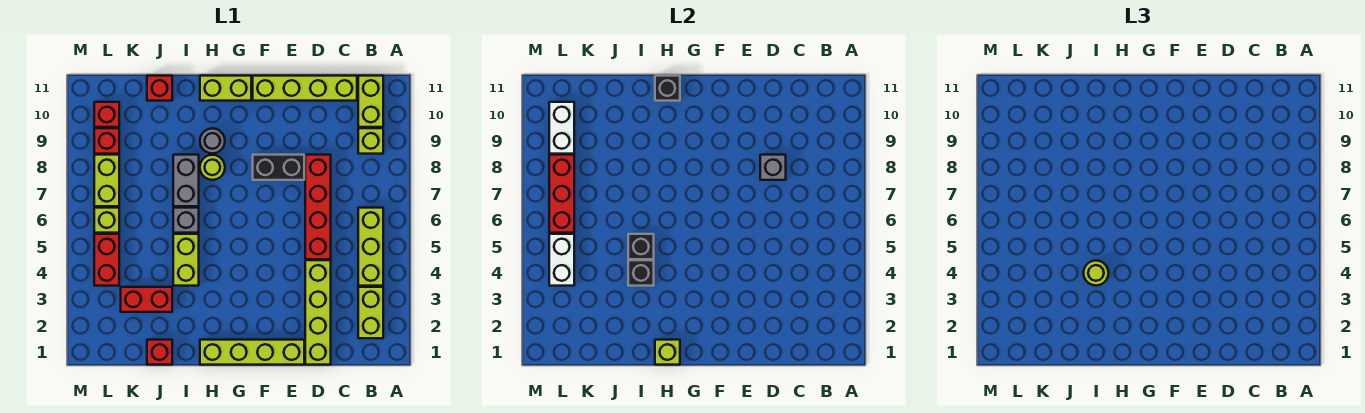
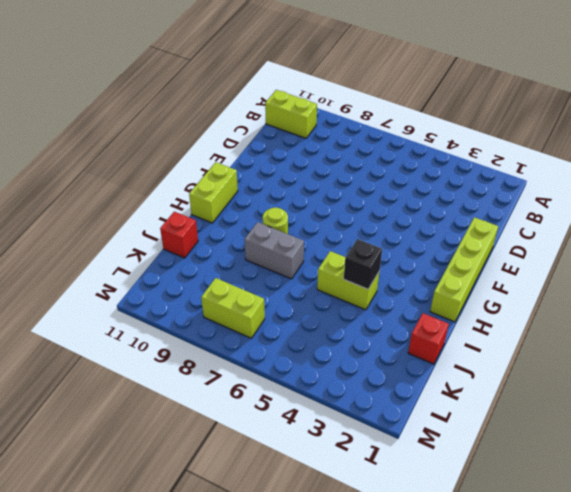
none -> lime 1x2 brick [358,287,383,338]
none -> lime 1x3 brick [358,208,383,286]
none -> lime 1x1 brick [358,128,383,154]
none -> lime 1x4 brick [253,76,357,101]

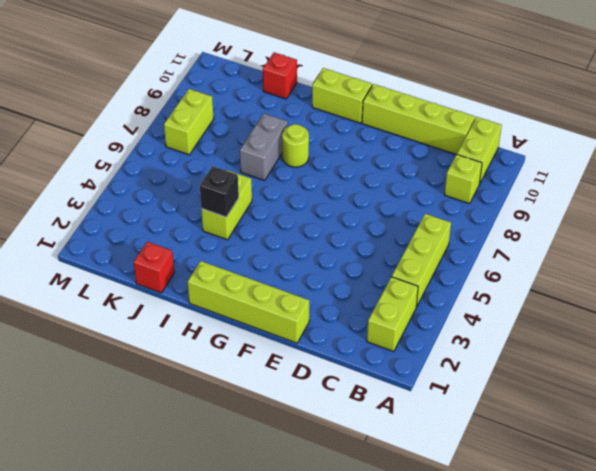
none -> lime 1x4 brick [305,260,331,365]
none -> red 1x4 brick [305,155,331,259]
none -> black 1x2 brick [253,155,304,180]
none -> grey 1x1 round brick [200,128,225,154]

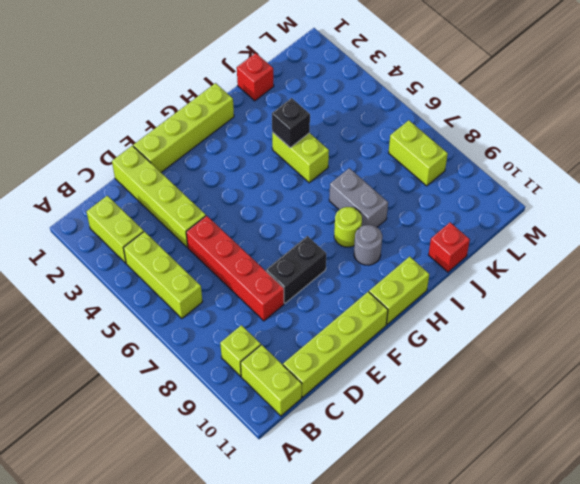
none -> grey 1x1 brick [173,208,199,233]
none -> red 1x2 brick [121,287,172,312]
none -> red 1x2 brick [94,234,119,286]
none -> lime 1x1 brick [94,208,119,233]

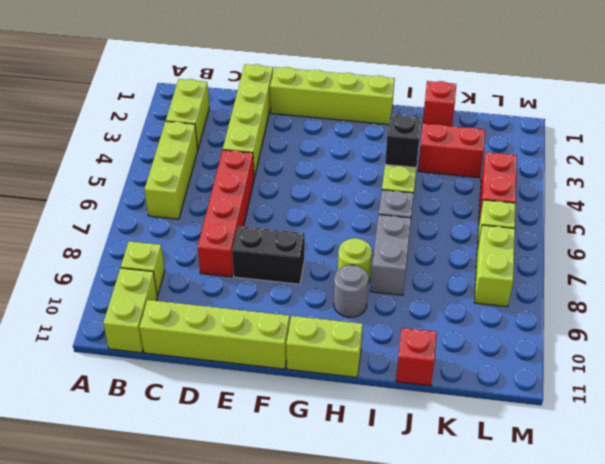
none -> red 1x1 brick [94,128,119,154]
none -> red 1x1 brick [94,102,119,127]
none -> grey 1x1 brick [760,155,786,180]
none -> lime 1x1 brick [655,340,680,365]

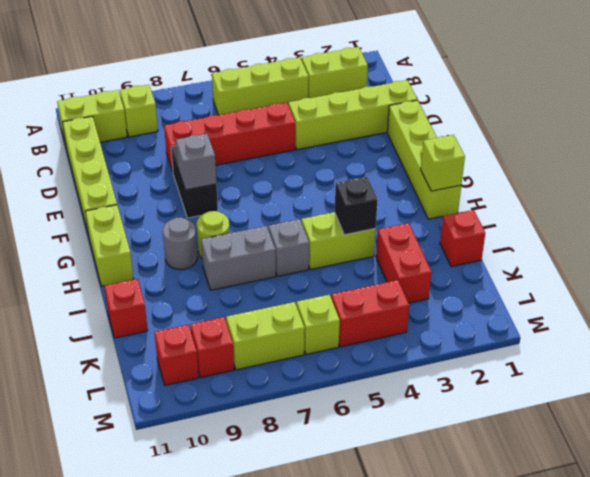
grey 1x1 brick [176,134,216,190] -> grey 1x1 brick moved to [760,155,786,180]
none -> black 1x1 brick [655,76,680,101]
none -> black 1x1 brick [628,234,654,259]
none -> white 1x2 brick [549,234,574,286]
none -> red 1x3 brick [549,155,574,233]

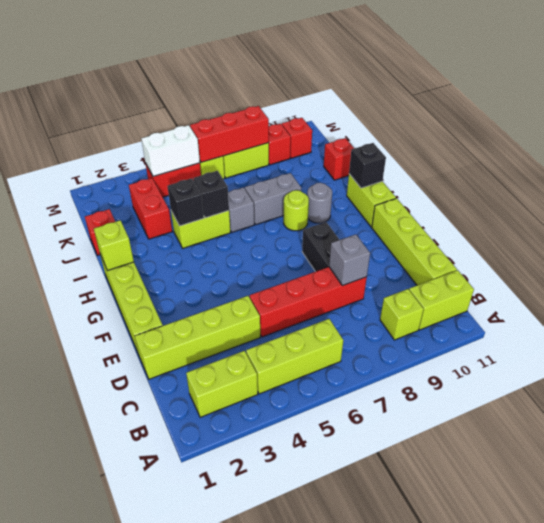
none -> white 1x2 brick [549,102,574,154]
none -> lime 1x1 round brick [1084,261,1109,286]

